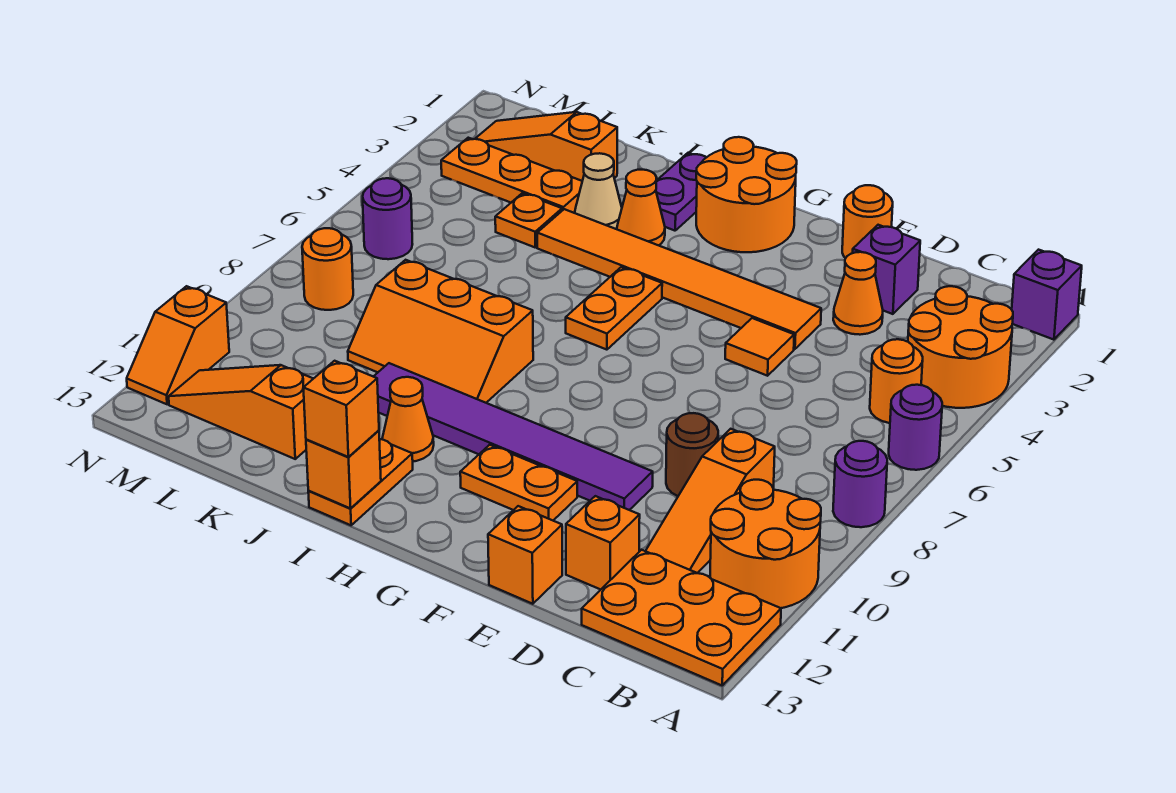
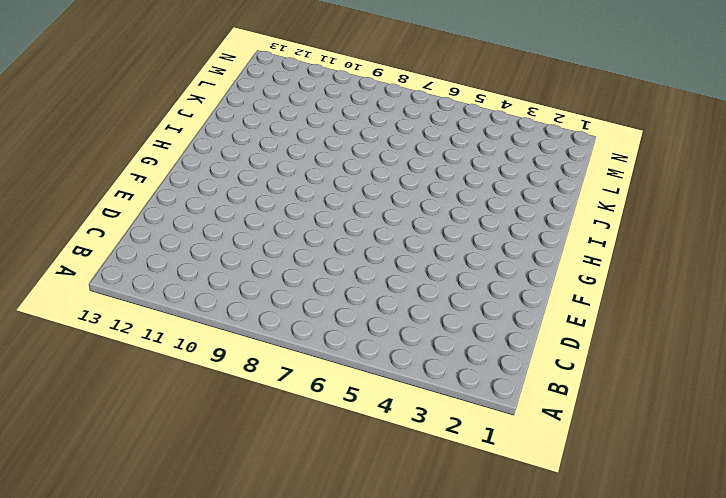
none -> purple 1x1 brick [1012,250,1082,340]
none -> orange 2x2 round brick [908,286,1013,408]
none -> purple 1x1 round brick [889,385,942,470]
none -> purple 1x1 round brick [833,441,887,527]

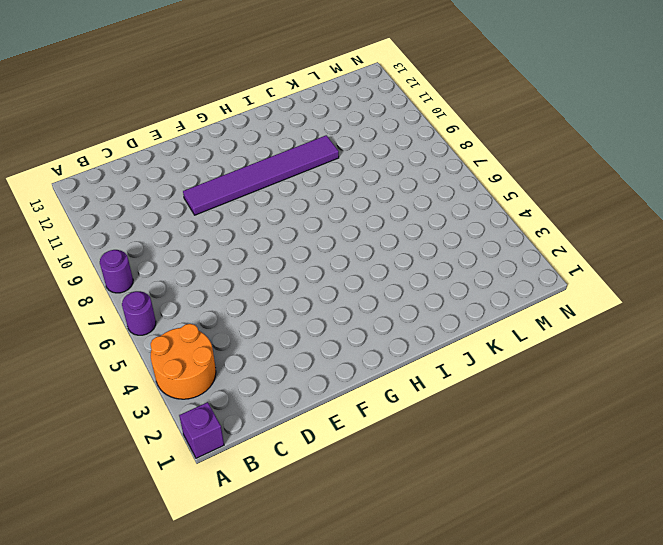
none -> orange 2x2 round brick [710,480,821,608]
none -> orange 2x3 plate [582,550,781,685]
none -> orange 1x1 round brick [870,339,923,423]
none -> orange 1x3 slope [646,429,775,573]

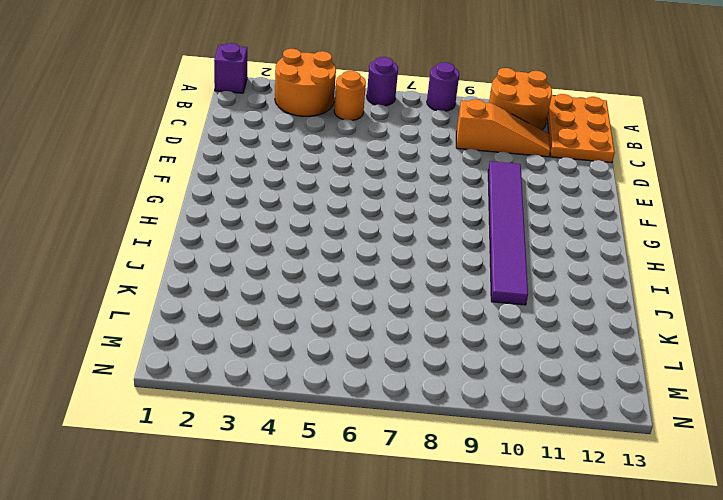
none -> purple 1x1 brick [853,225,920,314]
none -> orange 1x1 cone [833,252,883,335]
none -> brown 1x1 round brick [666,413,718,496]
none -> orange 1x1 brick [566,496,640,590]

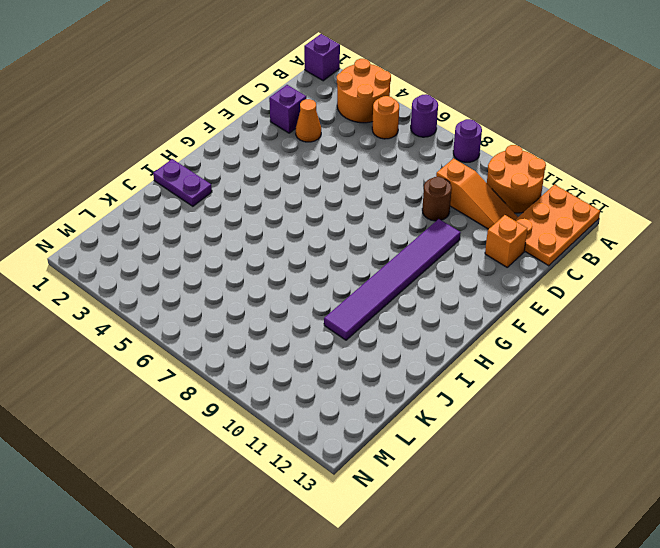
none -> orange 1x1 round brick [842,185,893,258]
none -> orange 1x6 tile [537,209,821,349]
none -> orange 1x1 tile [725,318,794,376]
none -> orange 1x1 brick [488,506,562,604]

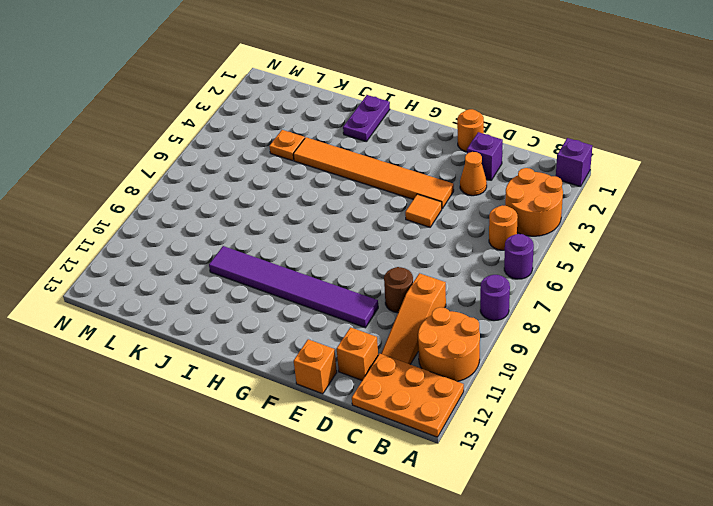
none -> orange 1x2 plate [460,445,577,520]
none -> orange 2x2 round brick [696,137,797,252]
none -> orange 1x2 plate [566,267,662,350]
none -> orange 1x1 cone [617,170,665,245]

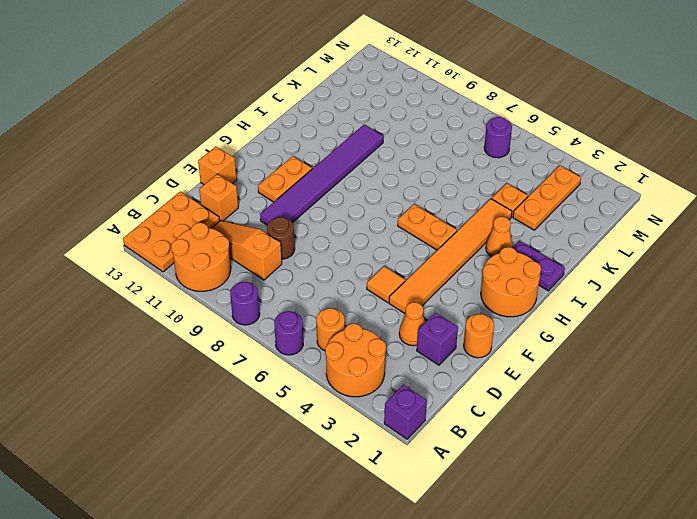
none -> orange 2x3 slope [348,260,533,403]
none -> orange 1x1 cone [382,377,434,461]
none -> orange 1x2 plate [308,439,413,525]
none -> tan 1x1 cone [575,153,622,229]

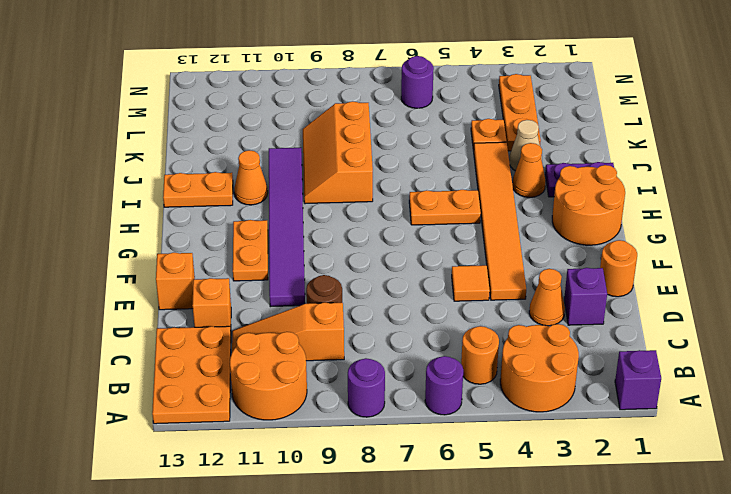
none -> orange 1x3 slope [475,112,617,181]
none -> orange 1x3 slope [169,365,313,459]
none -> orange 1x1 round brick [302,228,353,310]
none -> orange 1x2 slope [127,286,229,404]

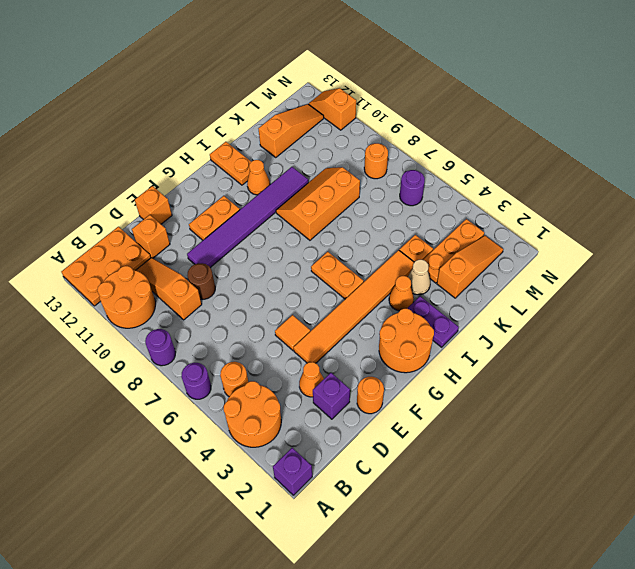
none -> orange 1x1 brick [306,430,381,508]
none -> orange 1x1 brick [303,361,379,457]

